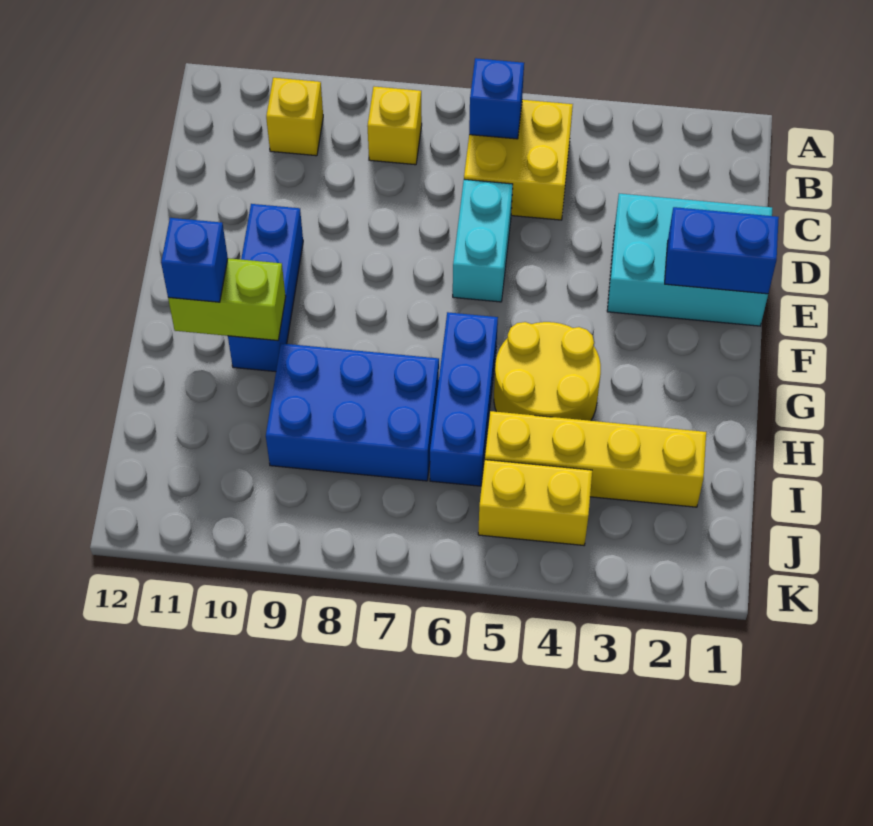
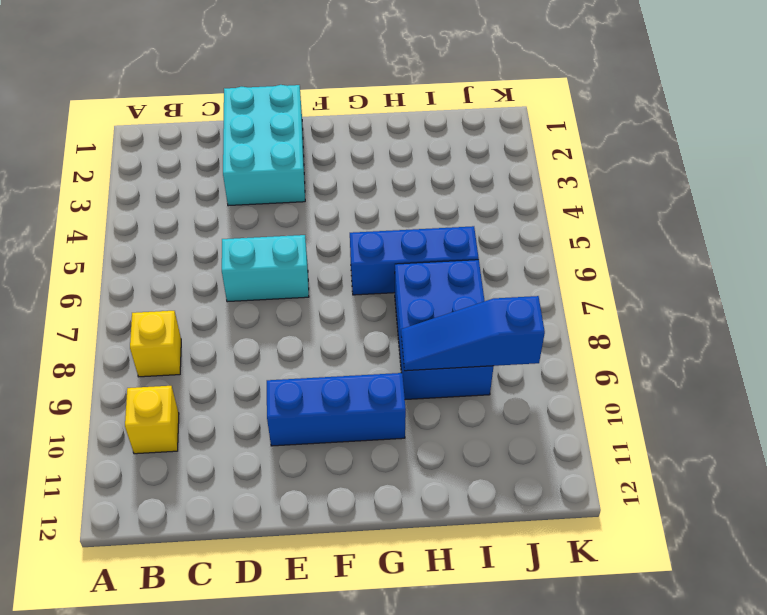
blue 1x3 slope [401,296,545,371] -> none
none -> yellow 2x2 brick [464,100,573,220]
none -> yellow 2x2 round brick [494,322,601,421]
none -> yellow 1x4 brick [485,411,706,507]

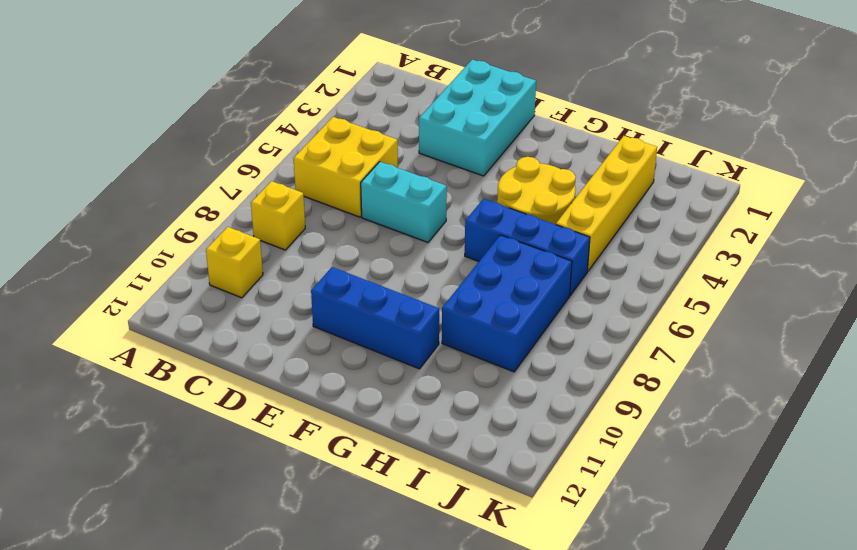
none -> yellow 1x2 brick [478,460,592,545]
none -> blue 1x1 brick [469,58,524,139]
none -> blue 1x2 brick [665,207,779,294]

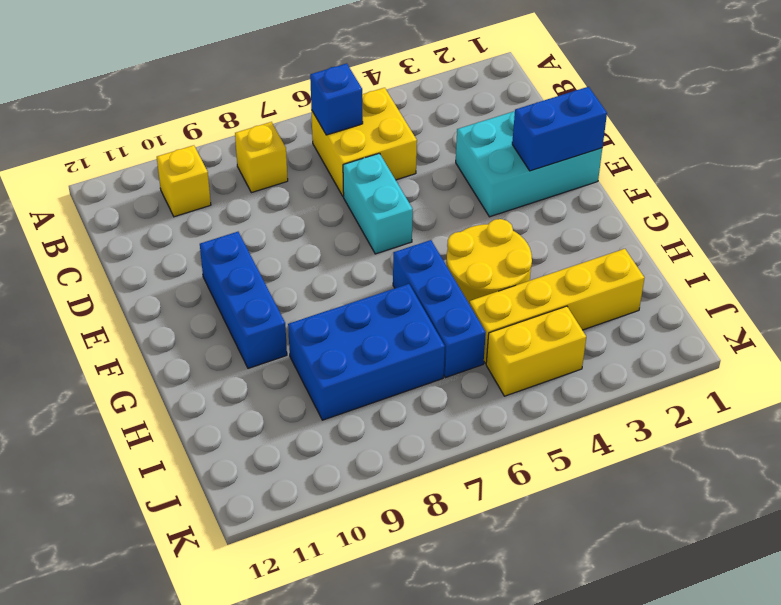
none -> lime 1x2 brick [168,258,286,341]
none -> blue 1x1 brick [161,218,228,302]

